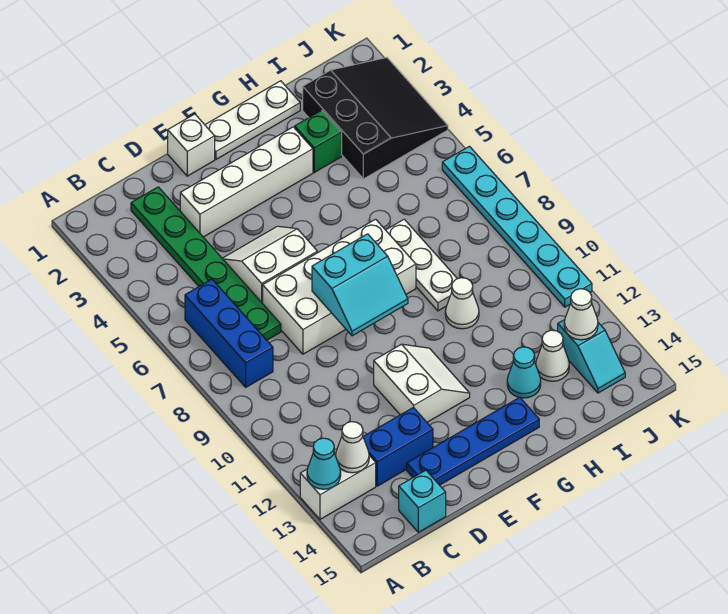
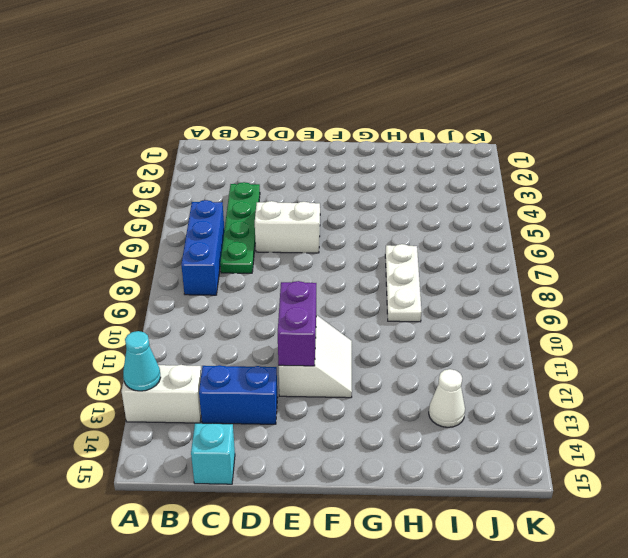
green 1x4 plate [220,182,260,273] -> green 1x6 plate [131,187,281,340]
purple 1x2 brick [278,281,316,366] -> none
none -> white 1x4 brick [180,127,313,237]
none -> white 2x4 brick [263,219,416,354]
none -> blue 1x4 plate [407,397,539,485]

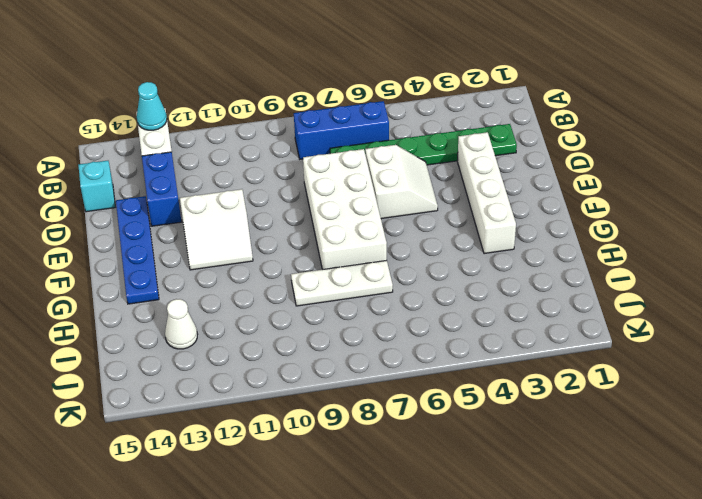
none -> white 1x1 brick [168,114,215,176]
none -> white 1x3 plate [205,81,300,159]
none -> green 1x1 brick [295,110,342,172]

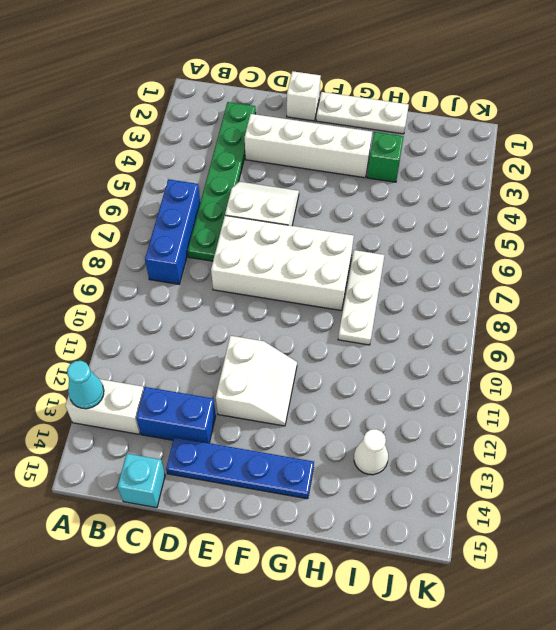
none -> white 1x1 cone [445,278,479,329]
none -> cyan 1x1 cone [507,347,541,398]
none -> black 3x3 slope [303,58,448,179]

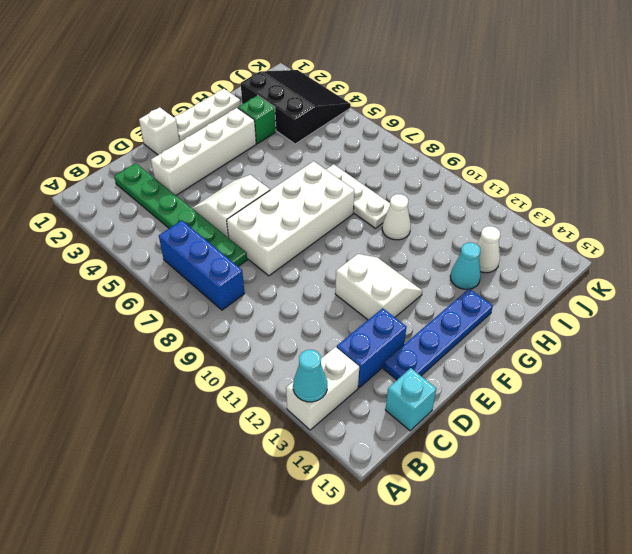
none -> cyan 1x2 slope [558,320,625,393]
none -> cyan 1x6 plate [442,146,592,307]
none -> white 1x1 cone [336,422,369,473]

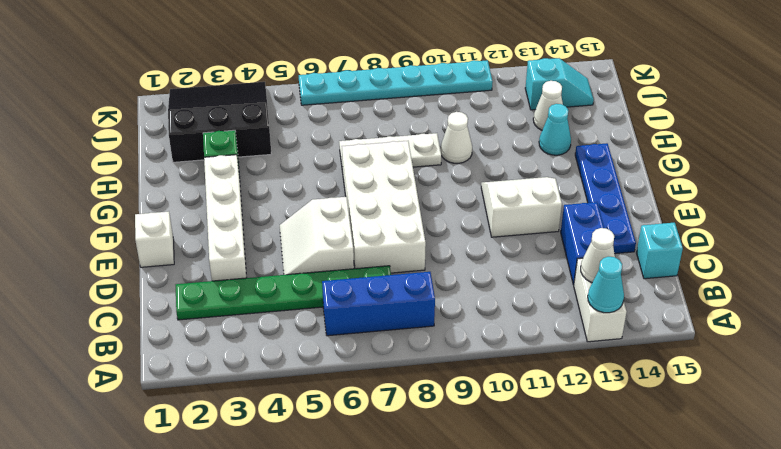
none -> white 1x3 plate [205,81,300,159]
none -> cyan 2x2 slope [312,234,408,336]
none -> white 1x1 cone [564,289,598,340]

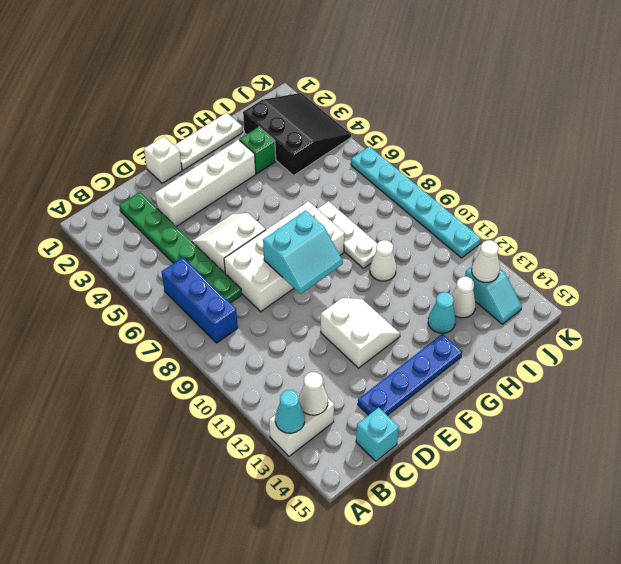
none -> blue 1x2 brick [363,407,433,486]

